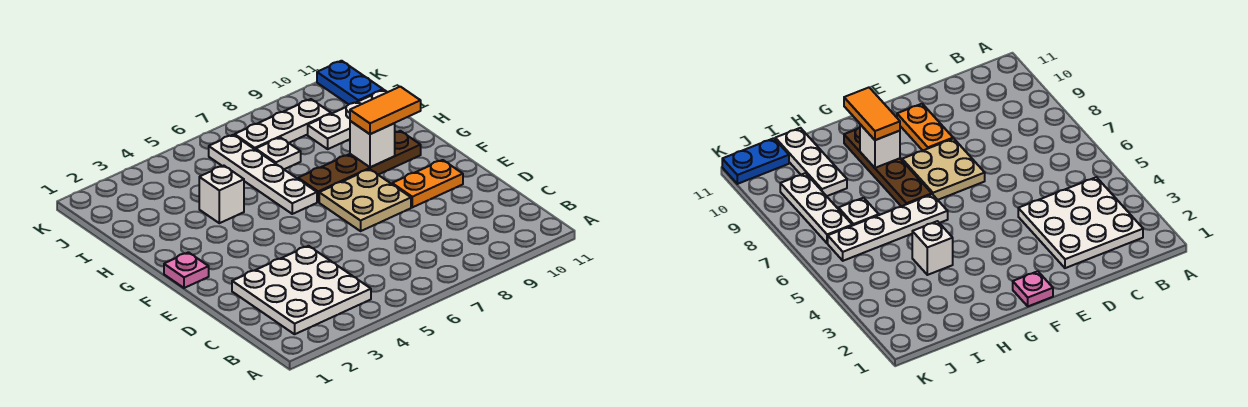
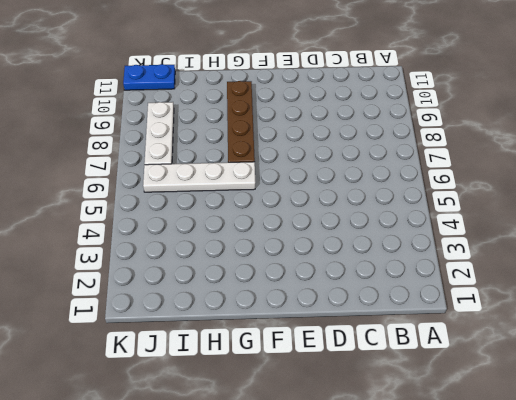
none -> white 3x3 plate [232,246,371,334]
none -> tan 2x2 plate [319,169,411,231]
none -> orange 1x2 plate [392,160,463,207]

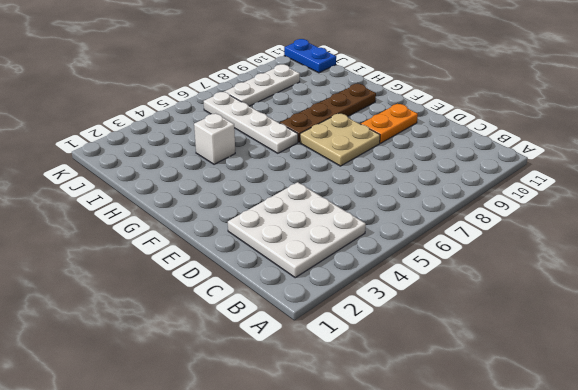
none -> pink 1x1 plate [164,252,209,288]
none -> white 1x1 plate [256,137,301,169]
none -> white 1x3 plate [308,90,387,149]

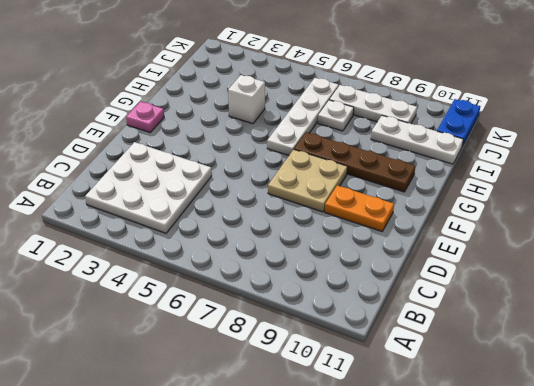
none -> white 1x1 brick [350,121,395,167]
none -> orange 1x2 tile [350,87,421,134]

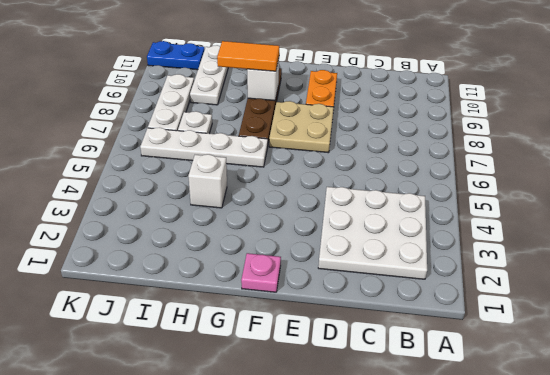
orange 1x2 tile [217,41,279,71] -> orange 1x2 tile turned to [350,87,421,134]

